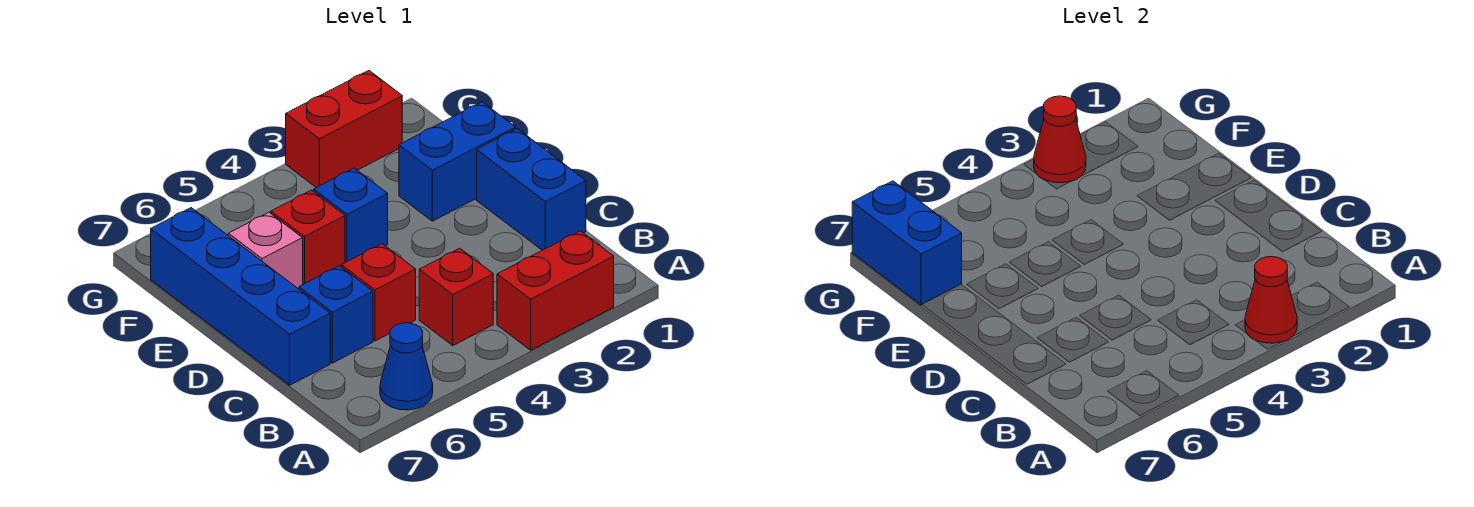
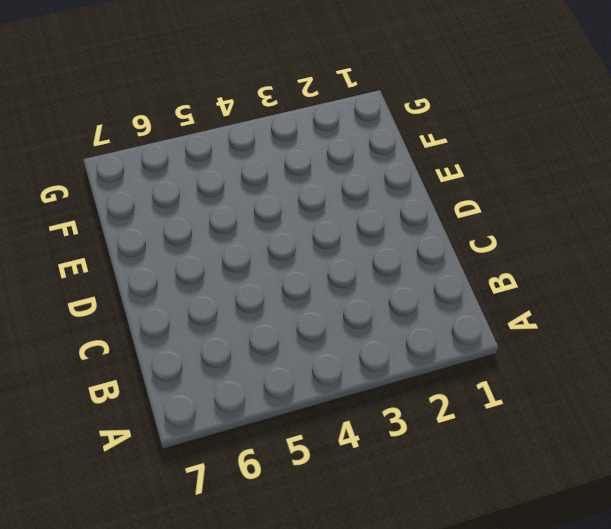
none -> red 1x2 brick [497,231,614,350]
none -> blue 1x1 cone [380,323,433,410]
none -> red 1x1 brick [419,248,493,345]

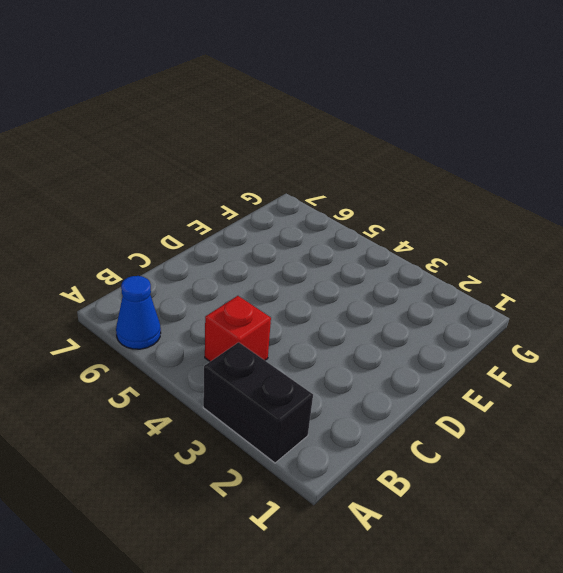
black 1x2 brick [203,342,313,463] -> red 1x2 brick [497,231,614,350]
none -> blue 1x2 brick [477,129,586,250]
none -> red 1x1 brick [341,244,416,341]
none -> blue 1x1 brick [299,266,373,363]

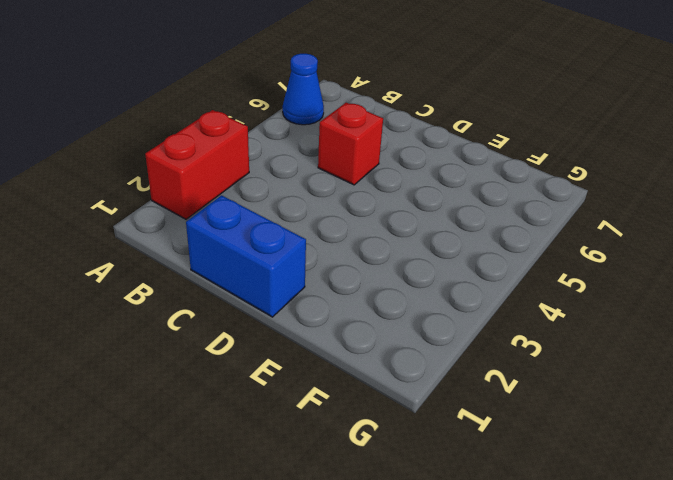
none -> red 1x1 brick [419,248,493,345]
none -> blue 1x1 brick [299,266,373,363]
none -> blue 1x4 brick [151,208,330,385]

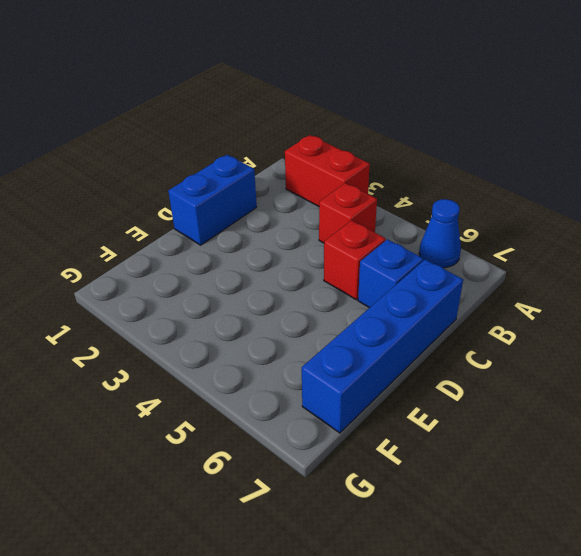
none -> blue 1x2 brick [399,102,516,221]
none -> blue 1x1 brick [314,168,388,263]
none -> red 1x1 brick [271,190,345,284]

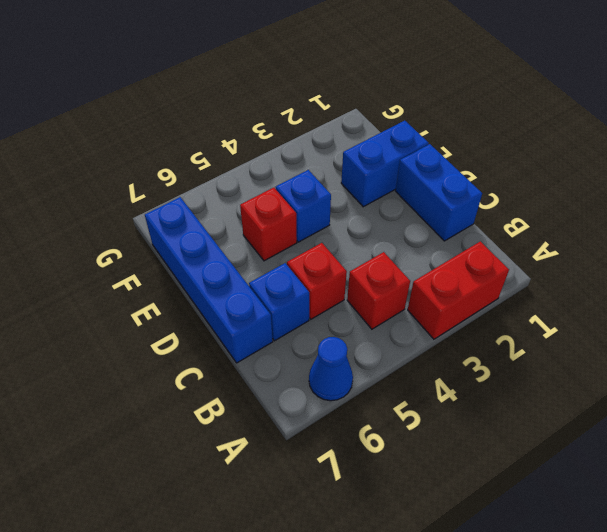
none -> pink 1x1 brick [228,212,303,289]
none -> red 1x2 brick [286,71,402,188]
none -> red 1x1 cone [1245,257,1297,343]

